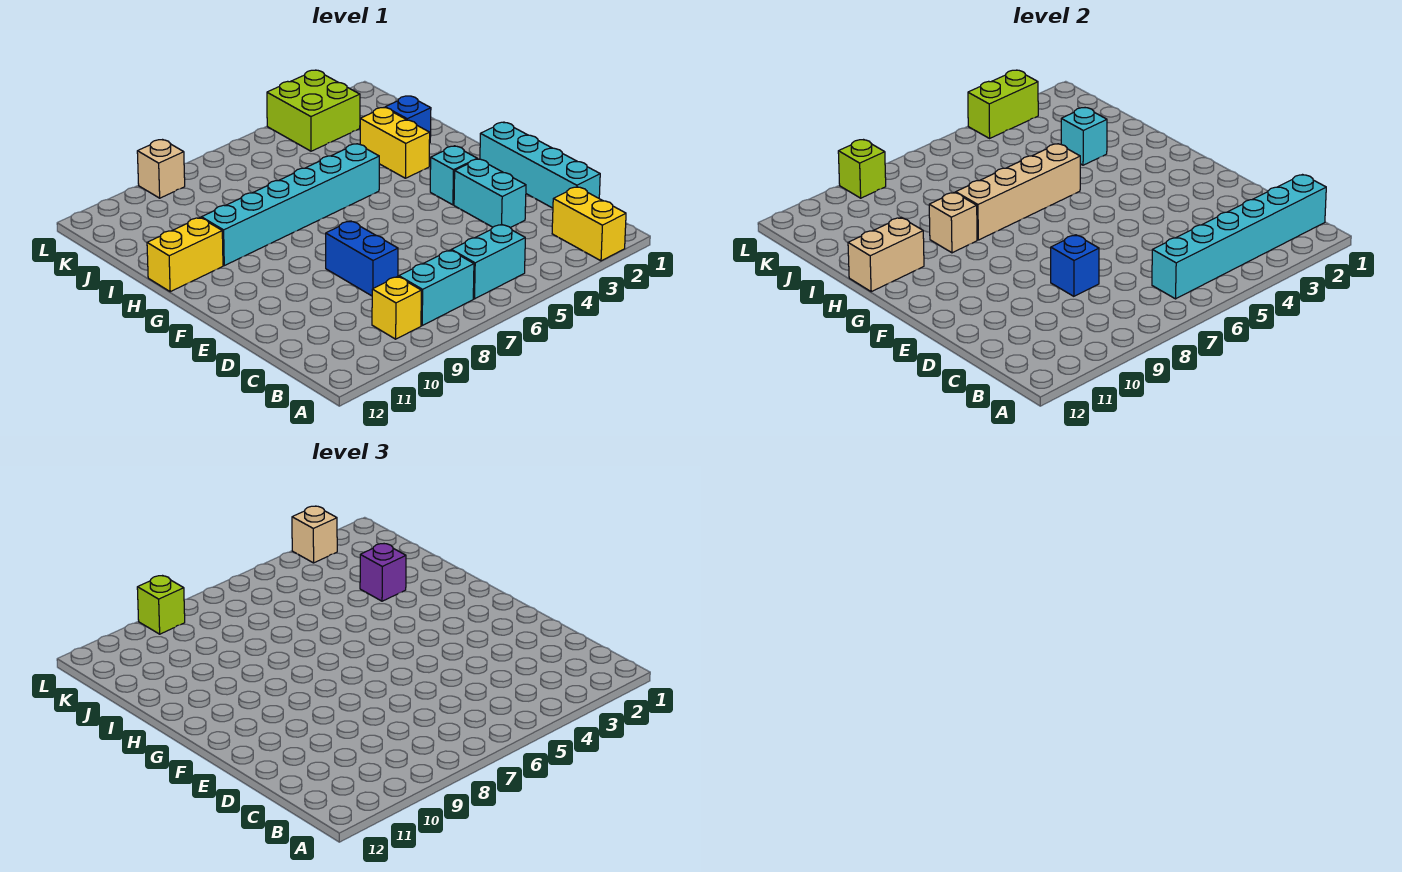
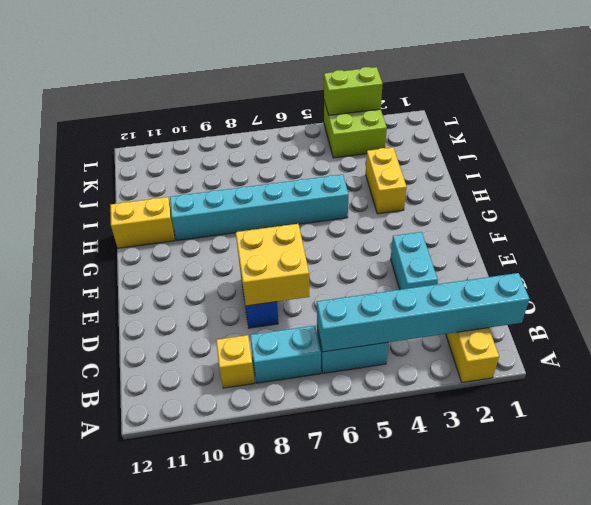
yellow 2x2 brick [236,224,309,306] -> blue 1x1 brick [1051,235,1099,296]
none -> cyan 1x4 brick [480,122,600,208]
none -> cyan 1x1 brick [430,146,477,205]
none -> blue 1x1 brick [385,96,431,143]

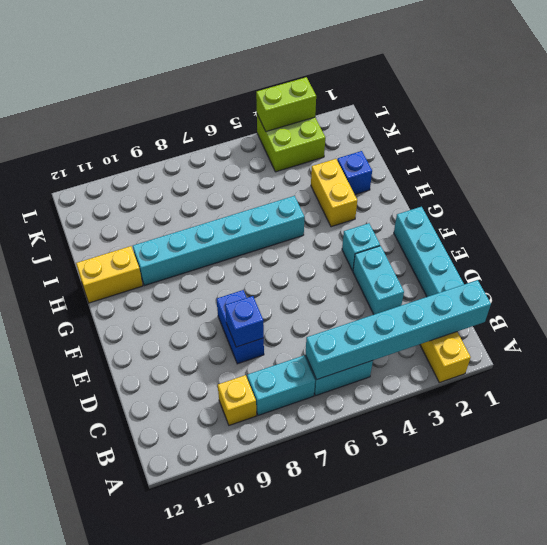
none -> tan 1x1 brick [137,140,185,198]
none -> tan 1x4 brick [956,144,1080,240]
none -> tan 1x1 brick [929,192,977,253]

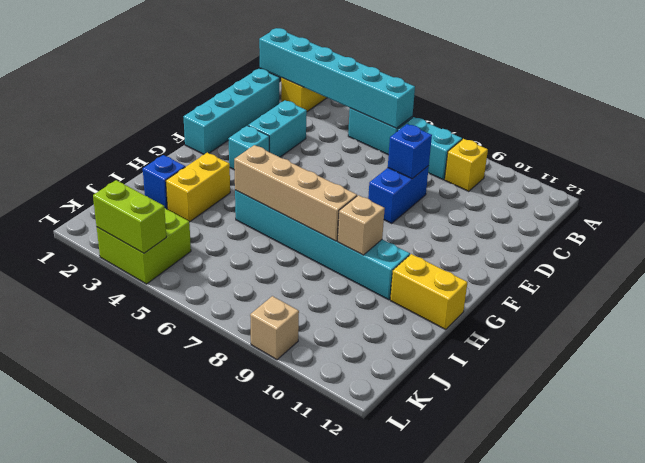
none -> tan 1x2 brick [848,217,924,292]
none -> cyan 1x1 brick [1061,108,1107,165]
none -> lime 1x1 brick [838,140,886,198]

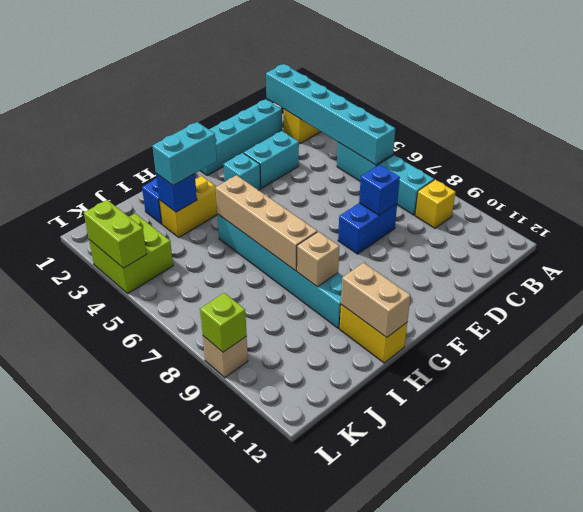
cyan 1x2 brick [153,122,217,186] -> purple 1x1 brick [360,544,406,601]
blue 1x1 brick [156,174,197,212] -> cyan 1x1 brick [1061,108,1107,165]
none -> tan 1x1 brick [292,506,337,563]
none -> lime 1x1 brick [137,576,185,634]

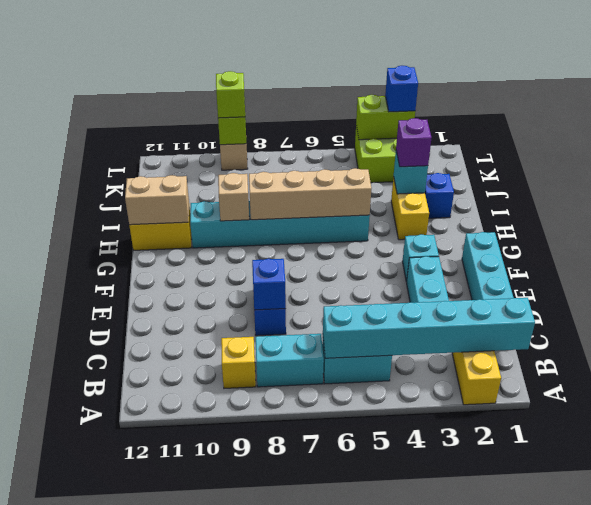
blue 1x1 brick [385,66,418,112] -> tan 1x1 brick [292,506,337,563]

